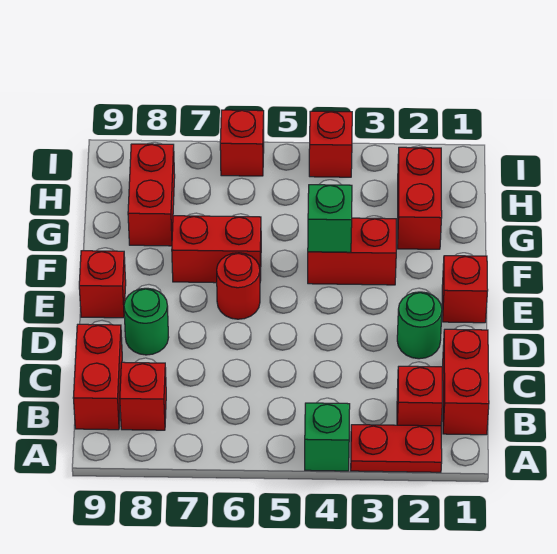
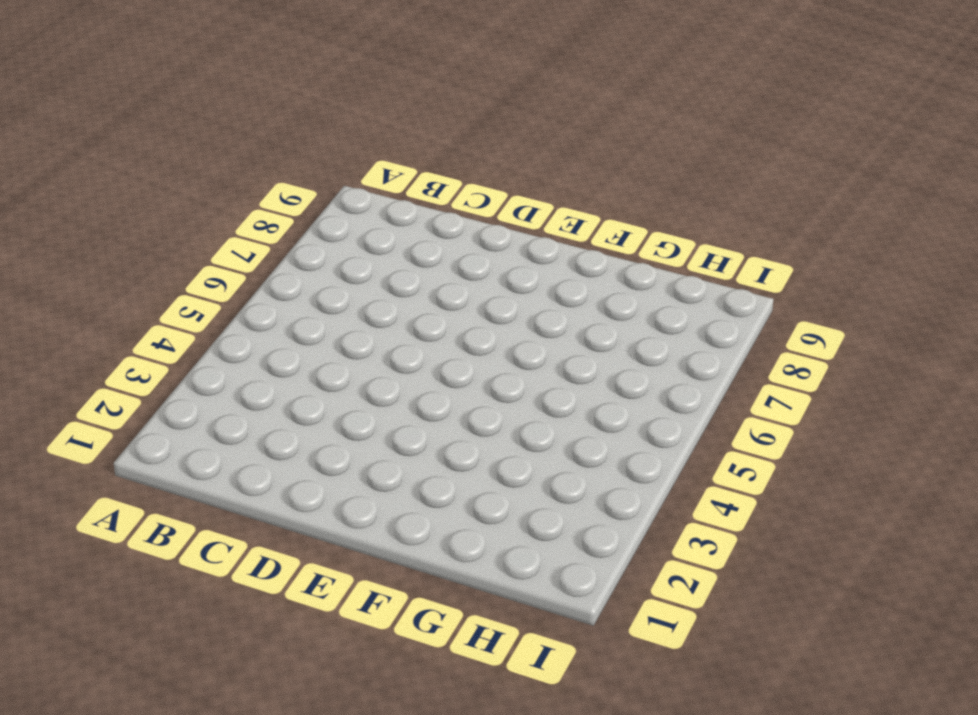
none -> red 1x2 plate [351,425,442,472]
none -> green 1x1 brick [305,403,350,471]
none -> red 1x2 brick [443,329,489,435]

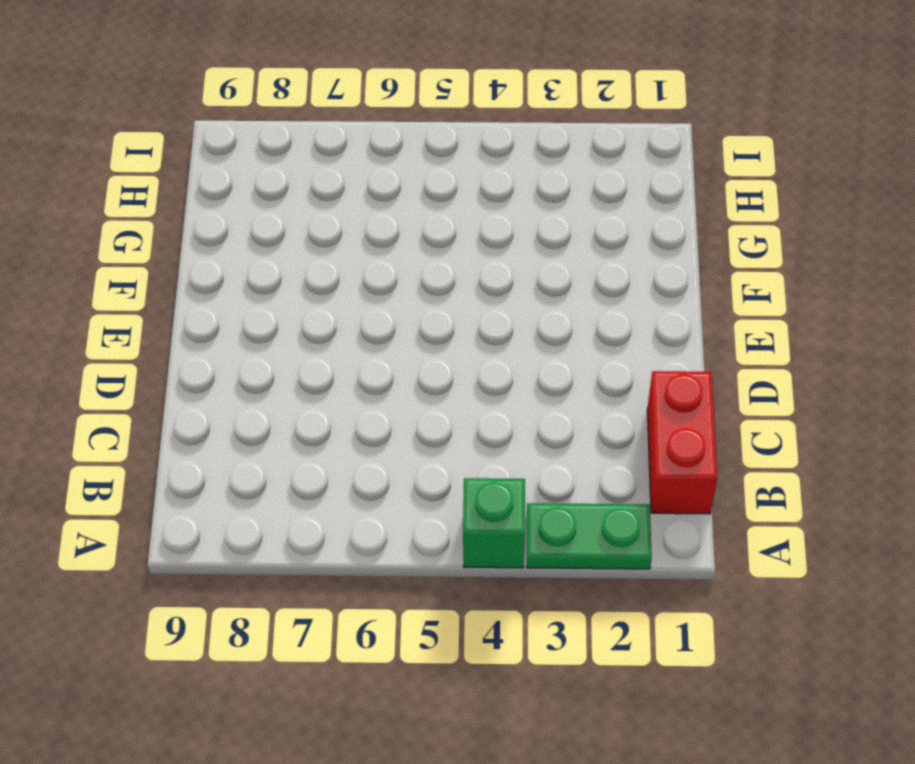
green 1x2 plate [527,503,652,569] -> red 1x2 plate [351,425,442,472]
none -> red 1x1 brick [397,366,442,426]
none -> red 1x1 brick [120,362,166,430]
none -> red 1x2 brick [73,324,122,430]

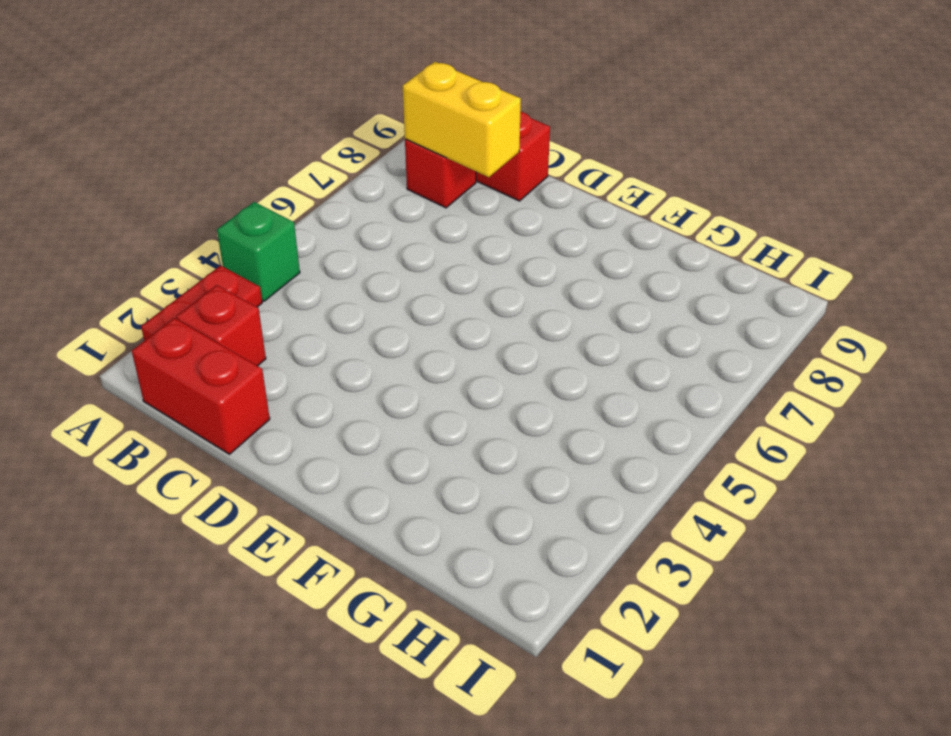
yellow 1x2 brick [403,62,521,177] -> none
none -> green 1x1 round brick [397,292,442,359]
none -> green 1x1 round brick [124,288,169,355]
none -> red 1x1 brick [442,256,488,323]

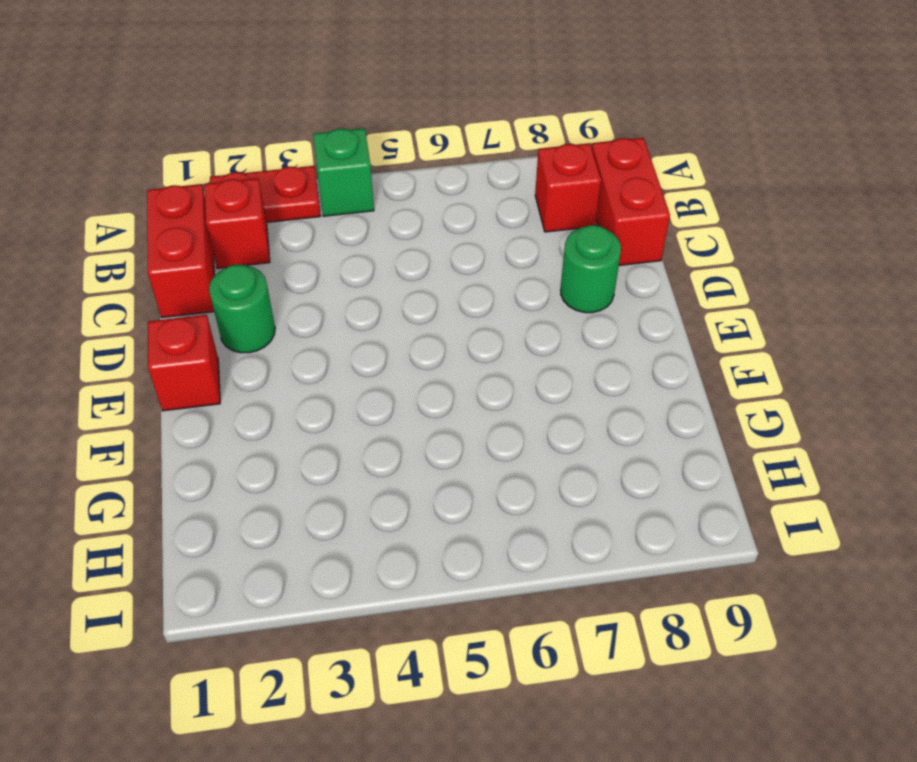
none -> red 1x1 round brick [217,253,260,319]
none -> red 1x1 brick [79,251,126,318]
none -> red 1x2 brick [308,218,396,285]

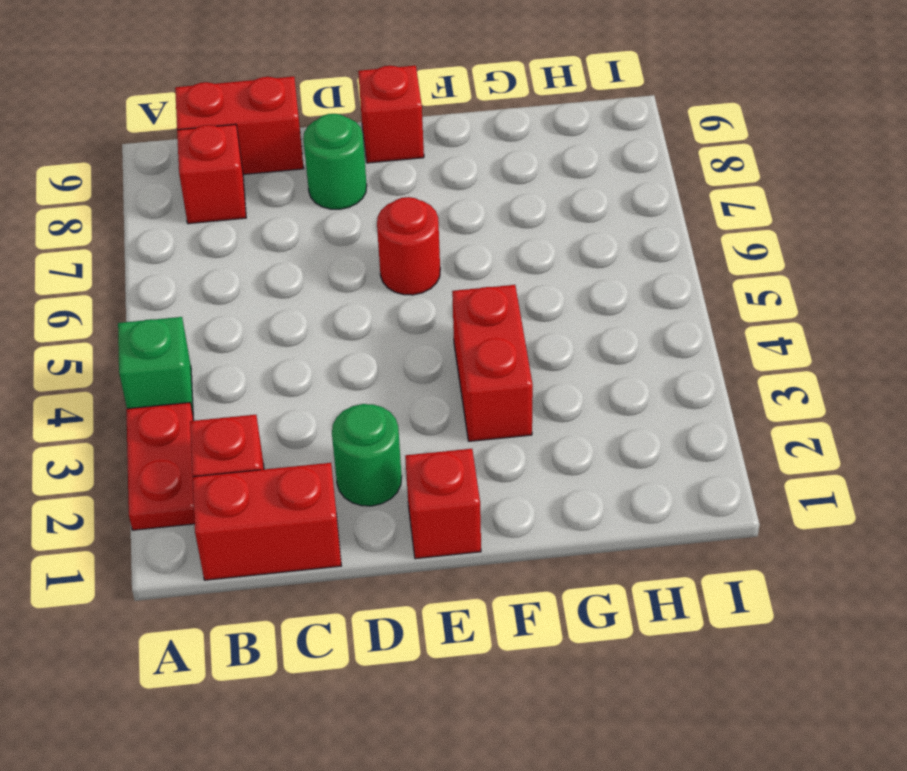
none -> red 1x2 brick [172,216,261,283]
none -> red 1x2 brick [397,147,442,249]
none -> red 1x2 brick [128,144,175,246]

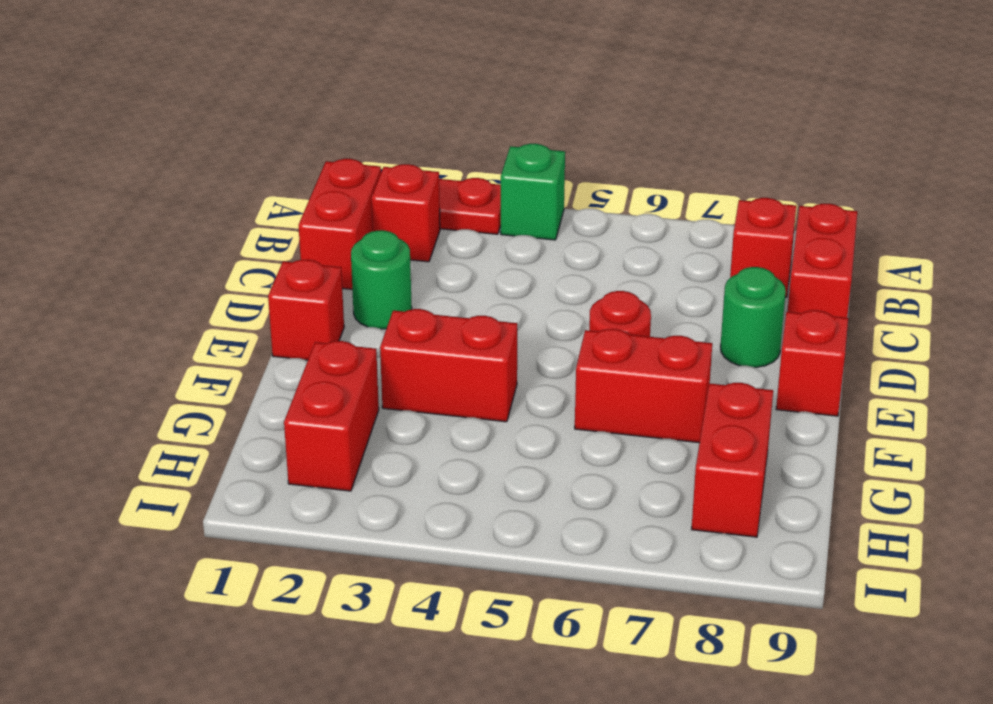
none -> red 1x1 brick [309,111,352,177]
none -> red 1x1 brick [220,110,264,176]
none -> green 1x1 brick [308,185,352,252]

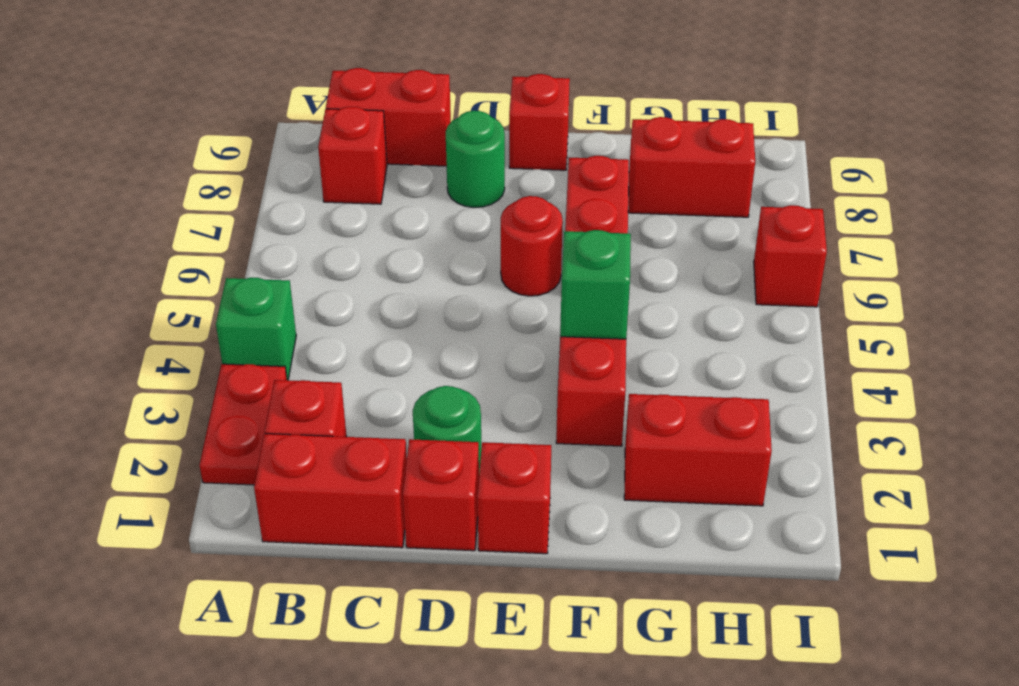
red 1x1 brick [403,439,479,551] -> red 1x1 brick moved to [309,111,352,177]

